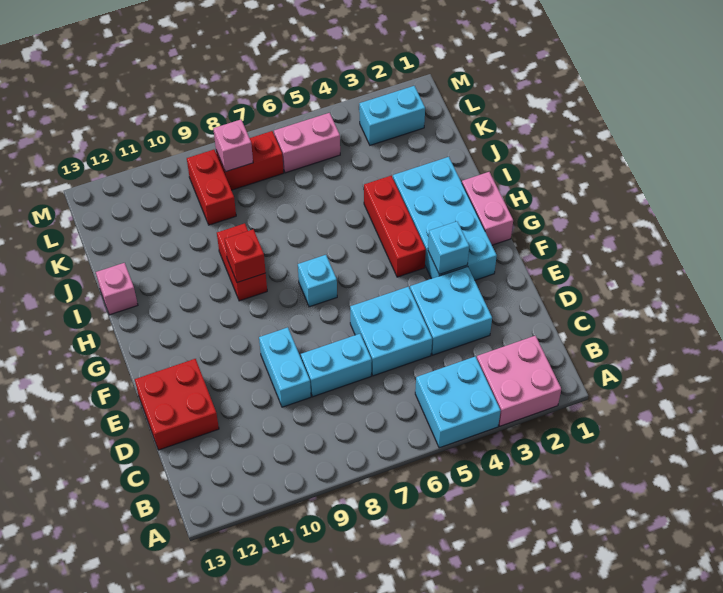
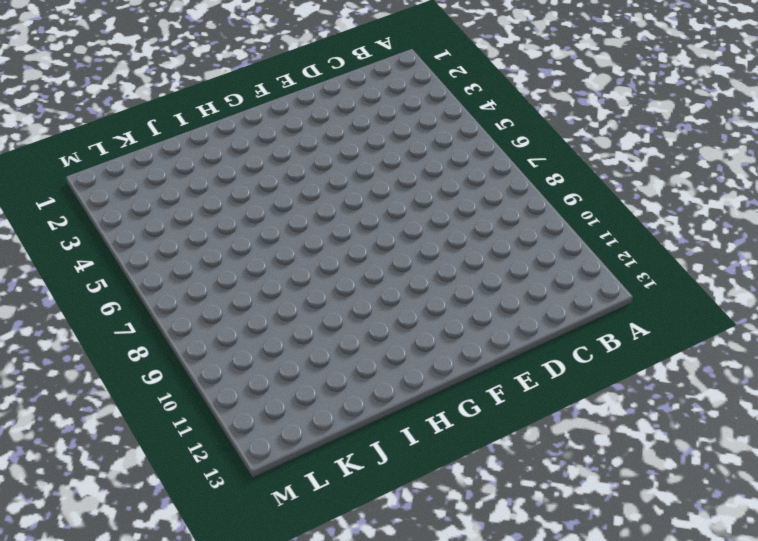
none -> pink 2x2 brick [477,336,561,426]
none -> cyan 2x2 brick [415,356,501,448]
none -> cyan 2x2 brick [410,267,492,355]

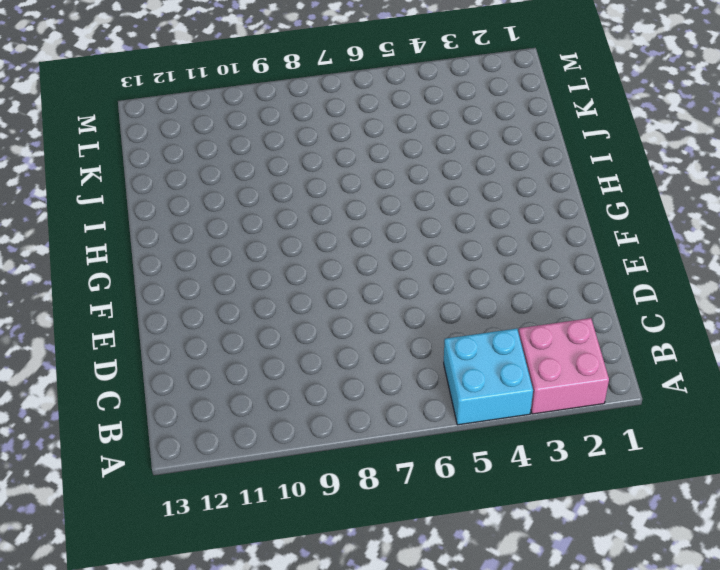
none -> cyan 2x2 brick [410,267,492,355]
none -> cyan 2x2 brick [350,287,432,376]
none -> cyan 1x2 brick [301,334,372,397]

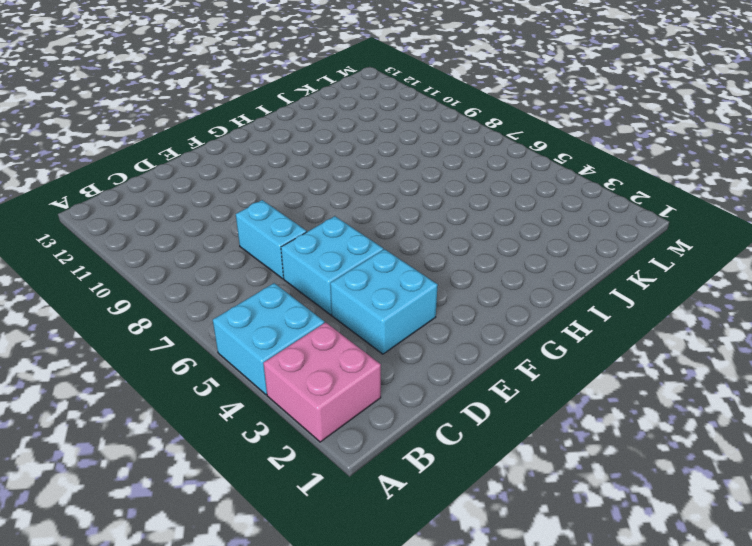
none -> cyan 1x2 brick [259,327,311,407]
none -> red 2x2 brick [135,359,219,450]
none -> cyan 2x4 brick [393,157,497,280]

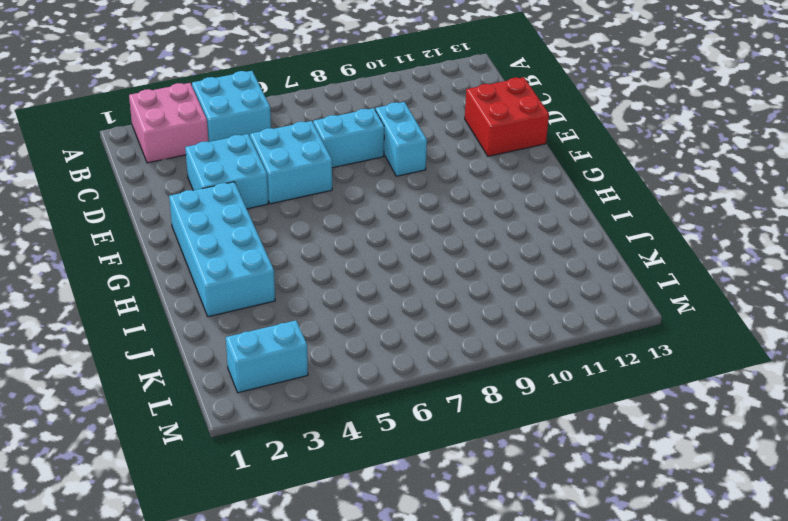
none -> pink 1x2 brick [462,172,513,245]
none -> red 1x3 brick [364,176,426,277]
none -> cyan 1x1 brick [298,255,337,307]

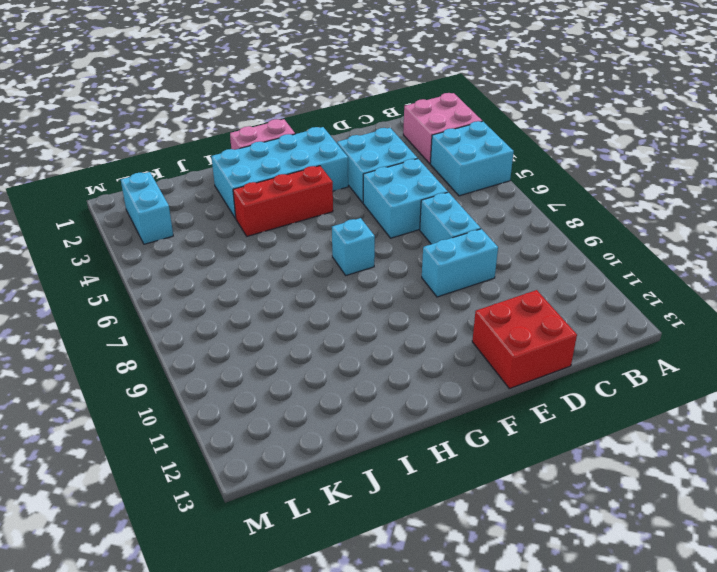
none -> red 1x2 brick [217,223,267,301]
none -> pink 1x1 brick [96,263,138,315]
none -> red 1x2 brick [187,150,236,225]

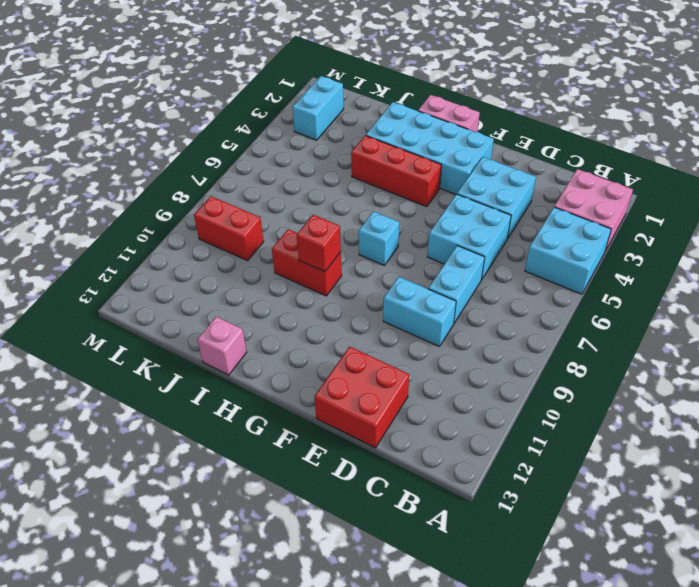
none -> pink 1x2 brick [274,113,340,173]
none -> red 1x2 brick [216,131,284,190]
none -> cyan 1x1 brick [428,221,469,274]

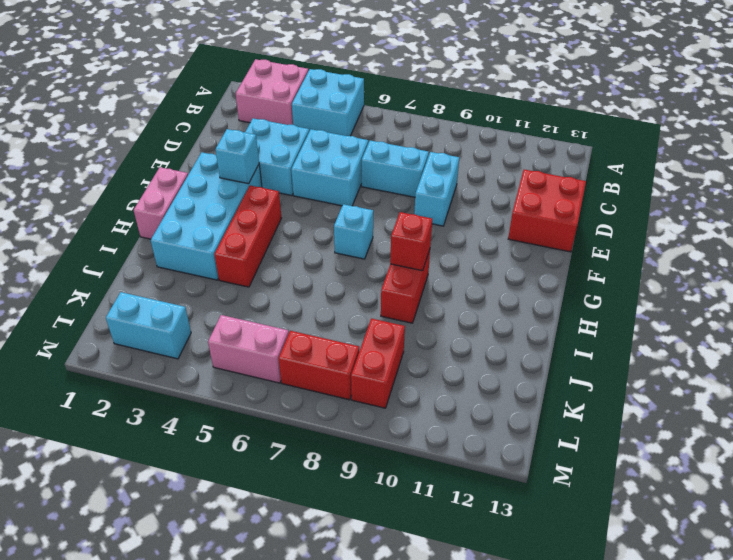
none -> pink 1x1 brick [96,263,138,315]
none -> pink 1x1 brick [213,120,253,172]

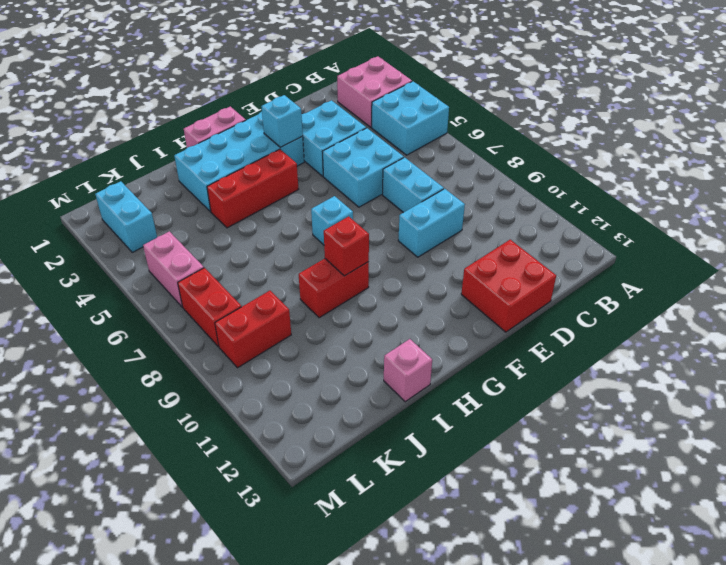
none -> pink 1x1 brick [213,120,253,172]

